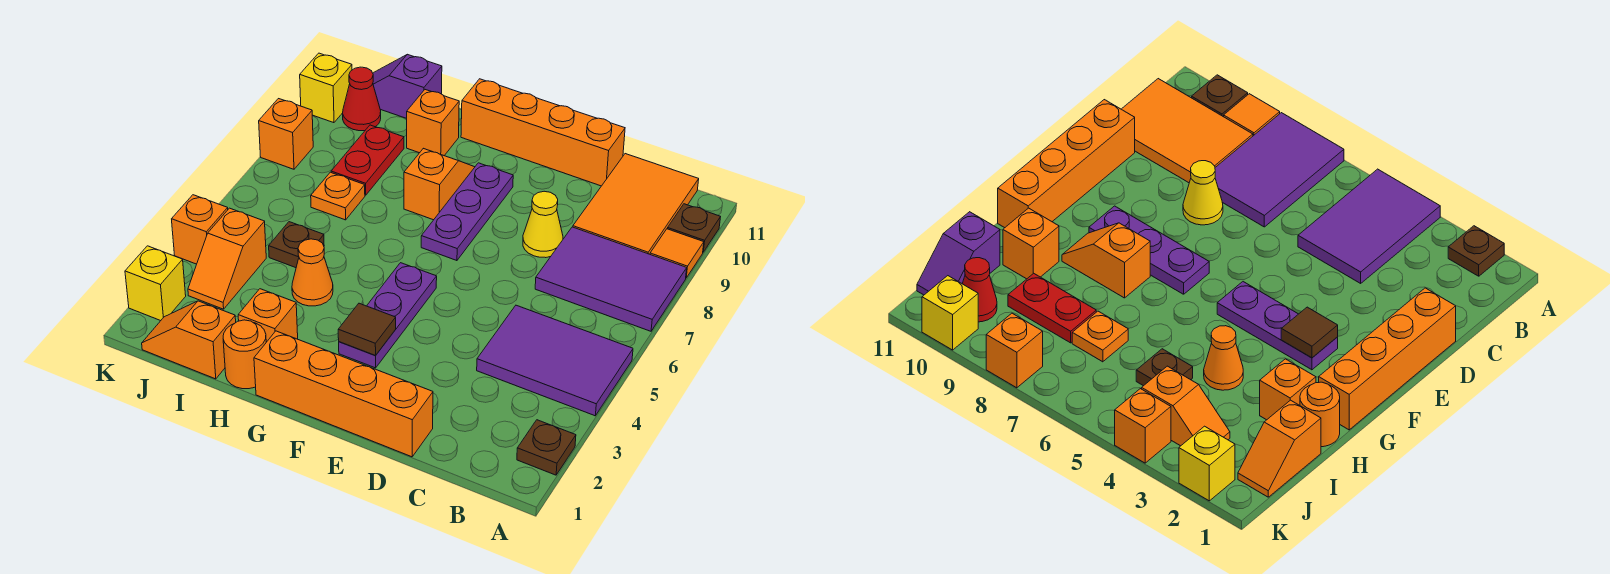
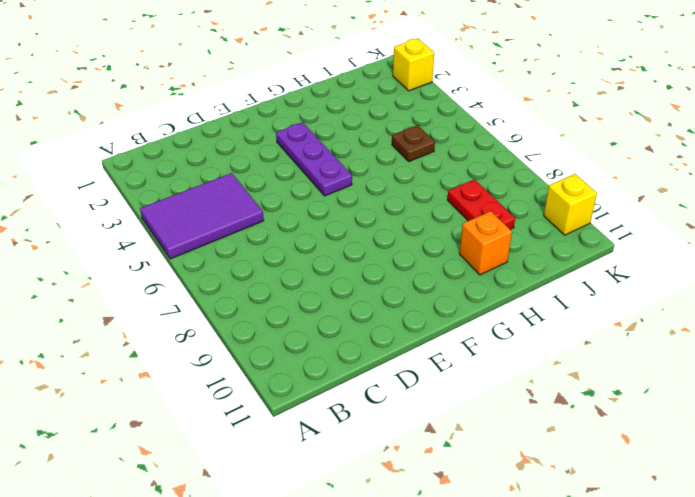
none -> brown 1x1 plate [517,420,576,475]
none -> purple 2x3 tile [535,227,687,331]
none -> orange 1x1 tile [650,229,704,278]

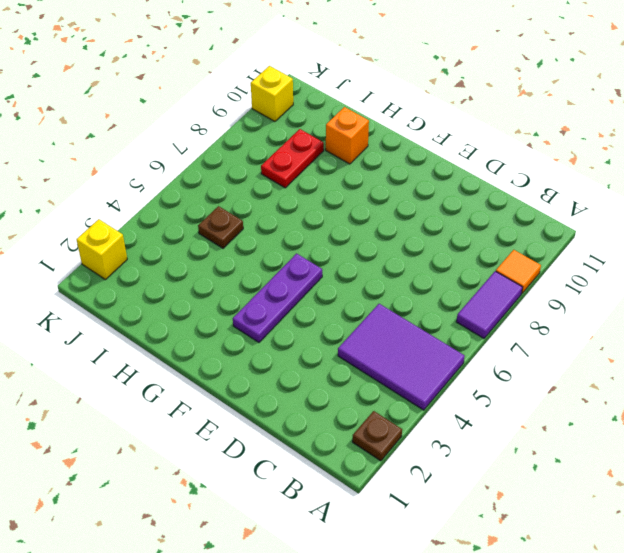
purple 1x2 tile [456,271,523,338] -> purple 2x3 tile [535,227,687,331]
none -> brown 1x1 plate [667,204,720,252]
none -> orange 2x3 tile [573,154,699,254]
none -> orange 1x4 brick [254,331,433,457]

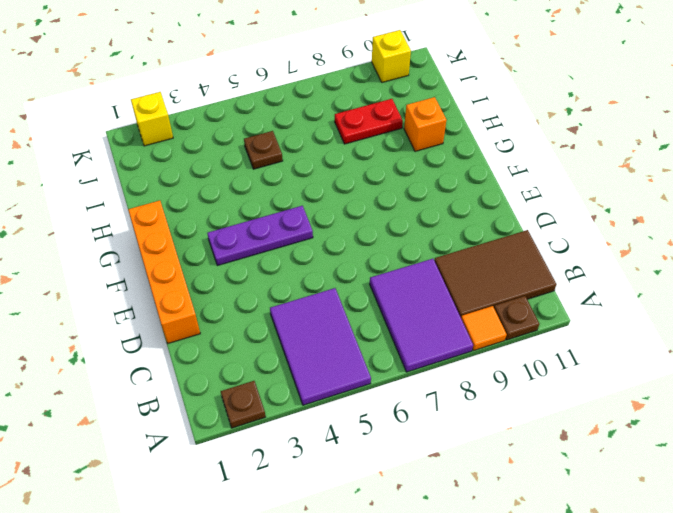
brown 2x3 tile [434,230,556,317] -> orange 2x3 tile [573,154,699,254]
none -> yellow 1x1 cone [523,191,563,258]
none -> orange 1x4 brick [461,79,625,186]
none -> purple 1x3 plate [421,163,513,261]

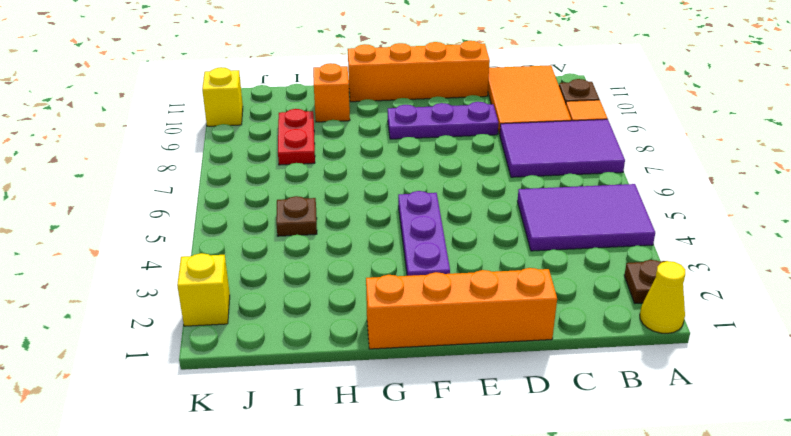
yellow 1x1 cone [640,261,685,333] -> yellow 1x1 cone moved to [523,191,563,258]
purple 1x3 plate [388,102,498,139] -> purple 1x3 plate turned to [421,163,513,261]
none -> orange 1x2 slope [404,148,475,220]
none -> orange 1x1 round brick [223,320,266,389]
none -> orange 1x1 brick [238,289,298,342]

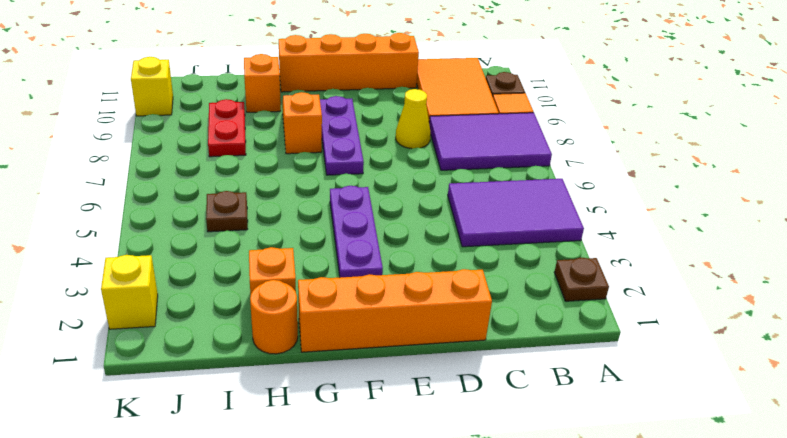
none -> orange 1x1 cone [292,239,333,306]
none -> orange 1x2 slope [142,301,236,379]
none -> orange 1x1 plate [311,172,365,220]

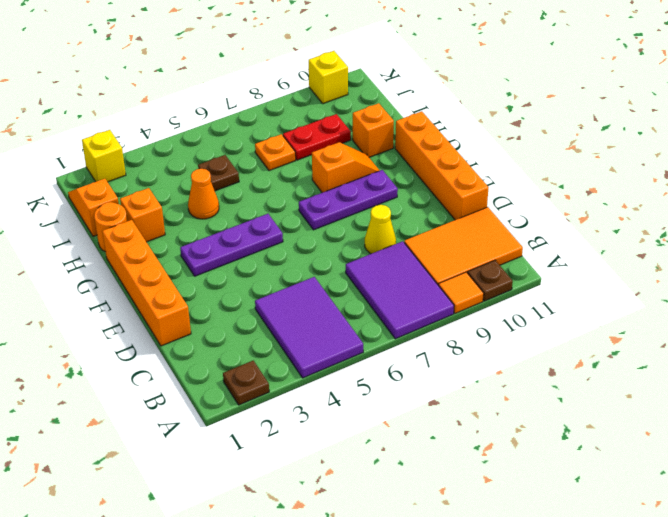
none -> purple 1x2 slope [373,54,442,118]
none -> orange 1x2 slope [188,208,266,309]
none -> red 1x1 cone [343,67,381,131]

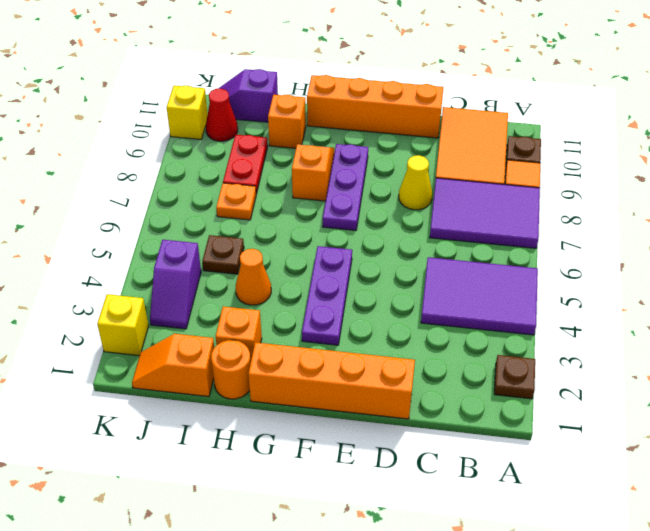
purple 1x2 slope [150,240,201,329] -> orange 1x2 slope [188,208,266,309]
none -> orange 1x1 brick [172,195,228,264]
none -> orange 1x1 brick [259,99,313,169]
none -> brown 1x1 tile [338,303,396,355]

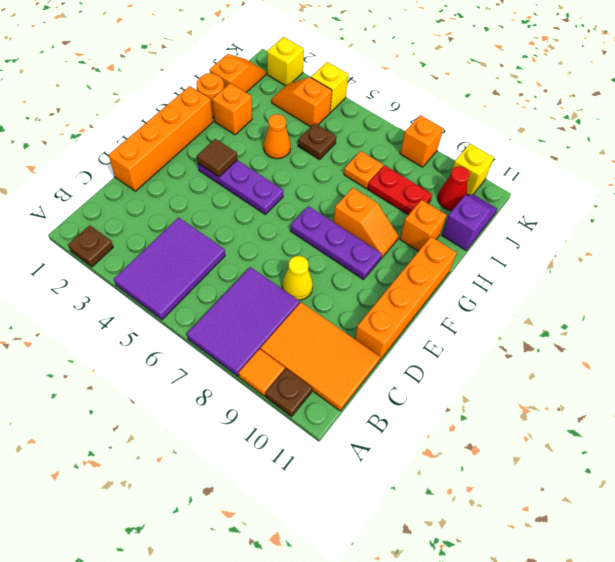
yellow 1x1 brick [311,62,349,112] -> orange 1x1 brick [172,195,228,264]

